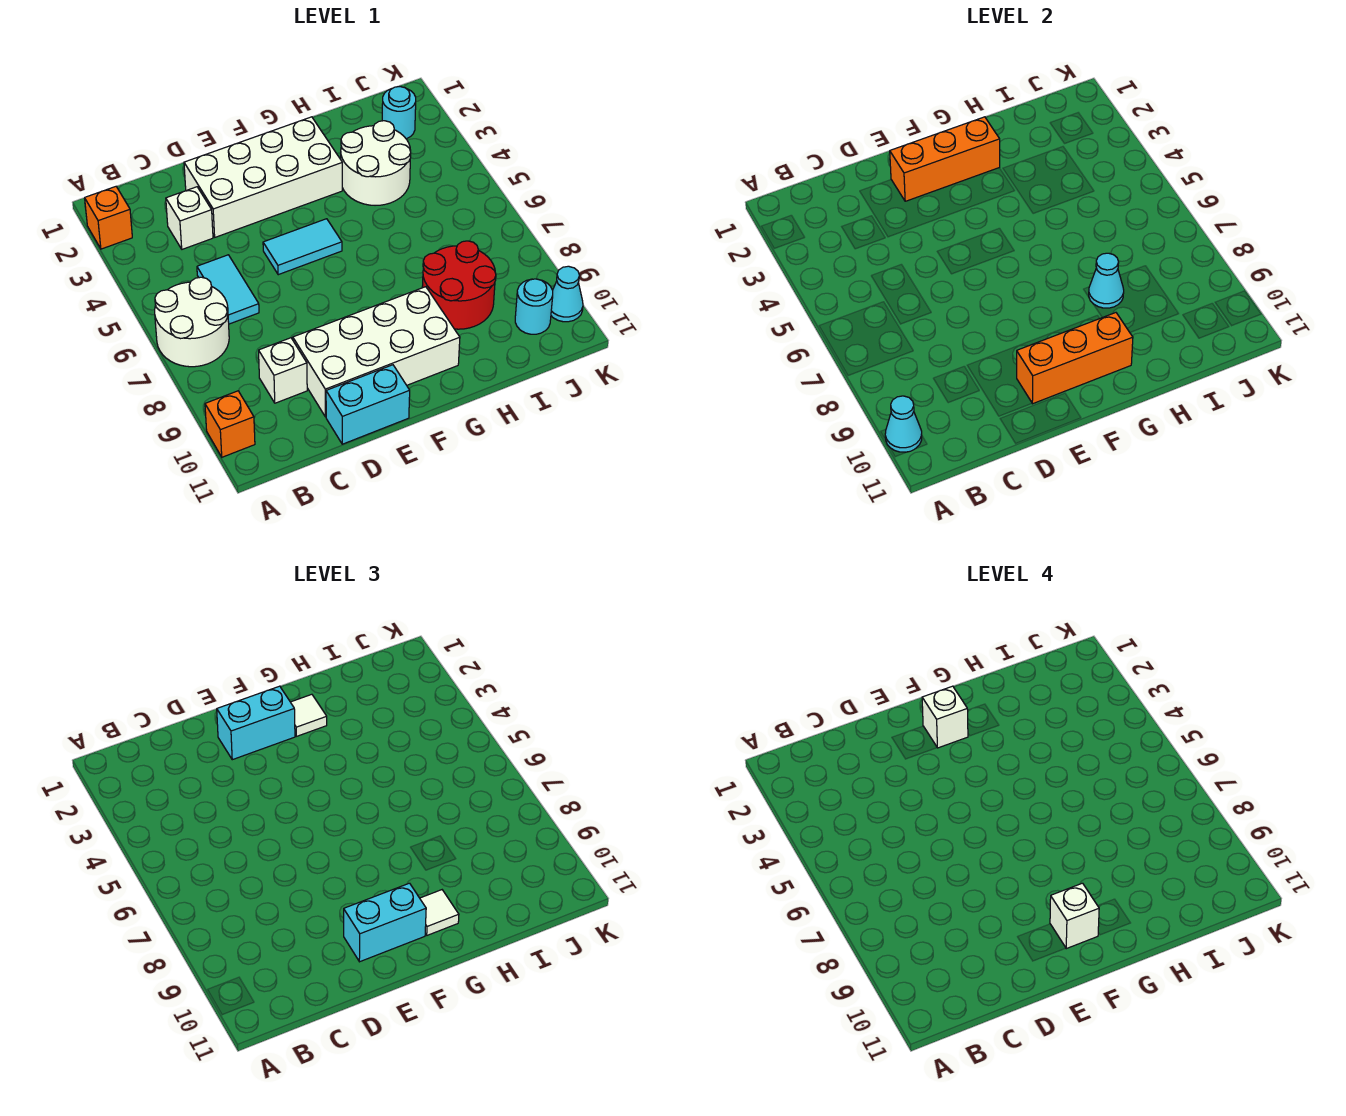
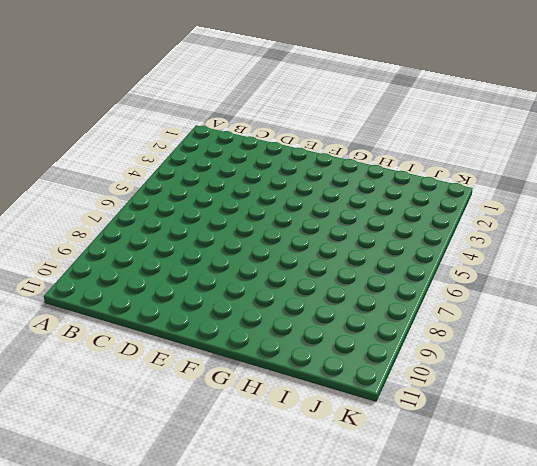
none -> orange 1x1 brick [85,186,132,249]
none -> white 2x2 round brick [155,277,229,367]
none -> orange 1x1 brick [205,391,255,457]

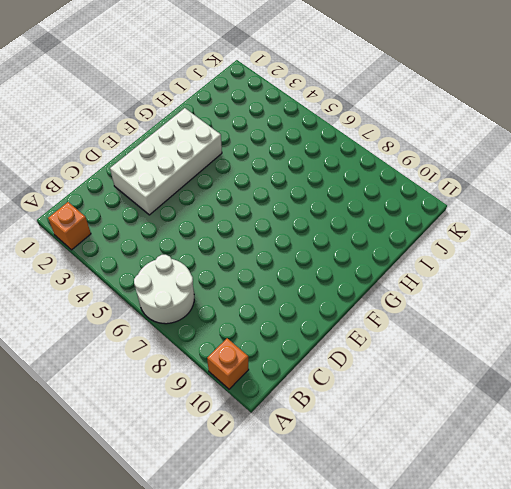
none -> white 1x1 brick [166,187,213,249]
none -> cyan 1x2 tile [197,255,259,324]
none -> white 1x1 brick [259,338,307,403]

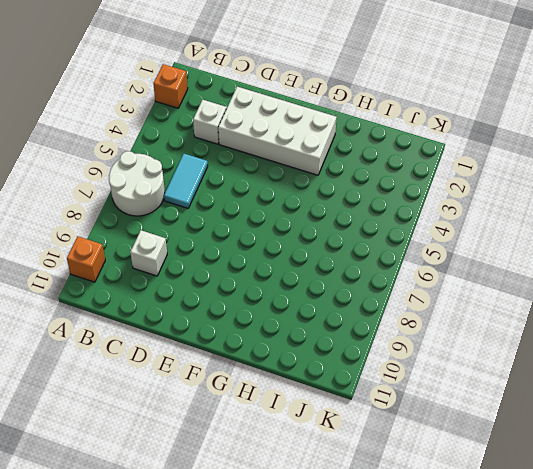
none -> white 2x4 brick [293,287,460,417]
none -> cyan 1x2 brick [326,365,410,444]
none -> cyan 1x2 tile [263,219,342,275]

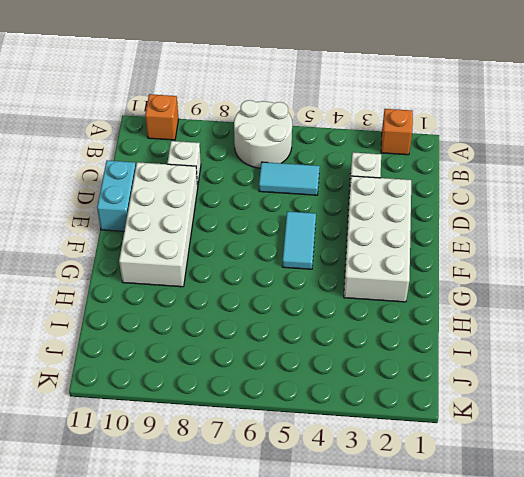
none -> white 2x2 round brick [341,121,411,205]
none -> red 2x2 round brick [422,241,496,329]
none -> cyan 1x1 round brick [382,87,416,139]

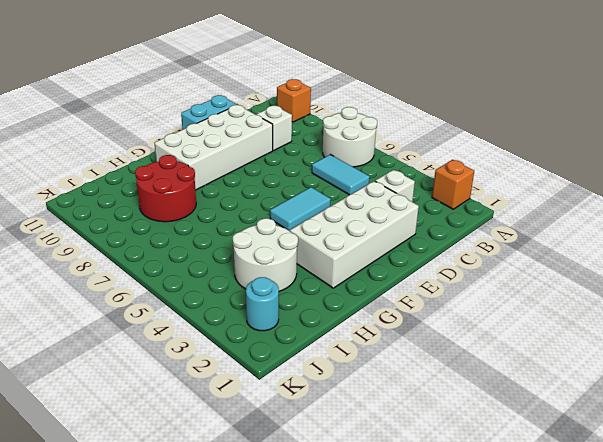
none -> cyan 1x1 round brick [515,279,553,334]
none -> cyan 1x1 cone [551,266,583,322]
none -> cyan 1x1 cone [885,396,922,453]

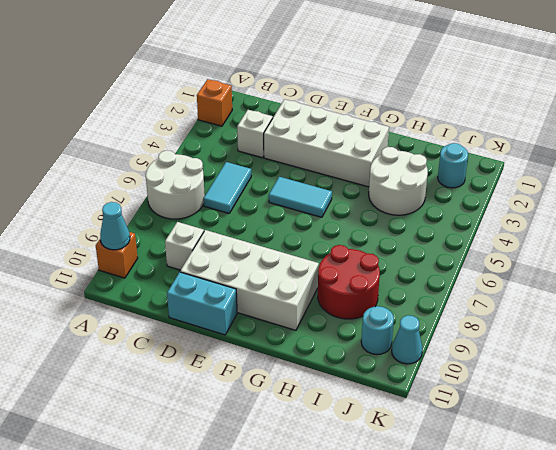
none -> orange 1x3 brick [890,117,1000,201]
none -> orange 1x3 brick [1017,313,1133,404]
none -> cyan 1x1 cone [1089,253,1124,308]

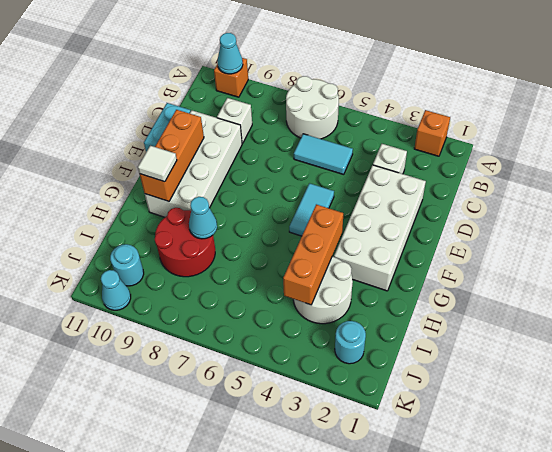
orange 1x3 brick [283,204,343,305] -> orange 1x3 brick moved to [890,117,1000,201]
none -> cyan 1x2 brick [217,686,295,760]
none -> cyan 1x2 brick [344,883,426,962]
none -> white 1x1 tile [291,694,327,736]

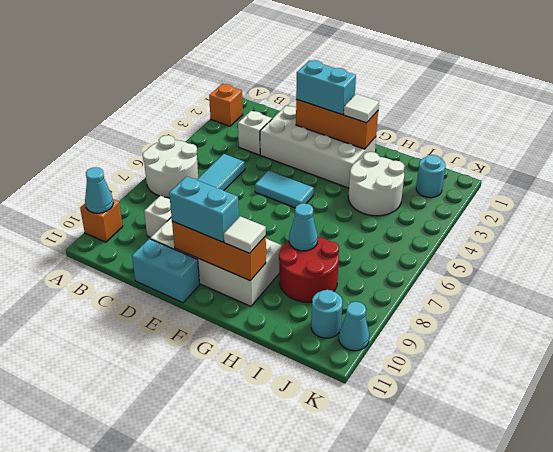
none -> white 1x1 brick [922,686,968,748]
none -> white 1x1 brick [1050,883,1099,949]

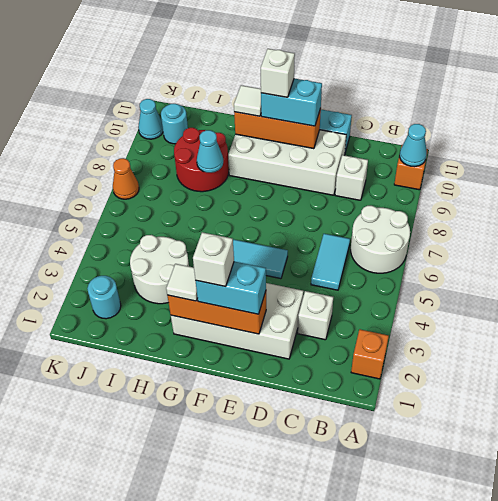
orange 1x1 cone [113,158,139,199] -> none

